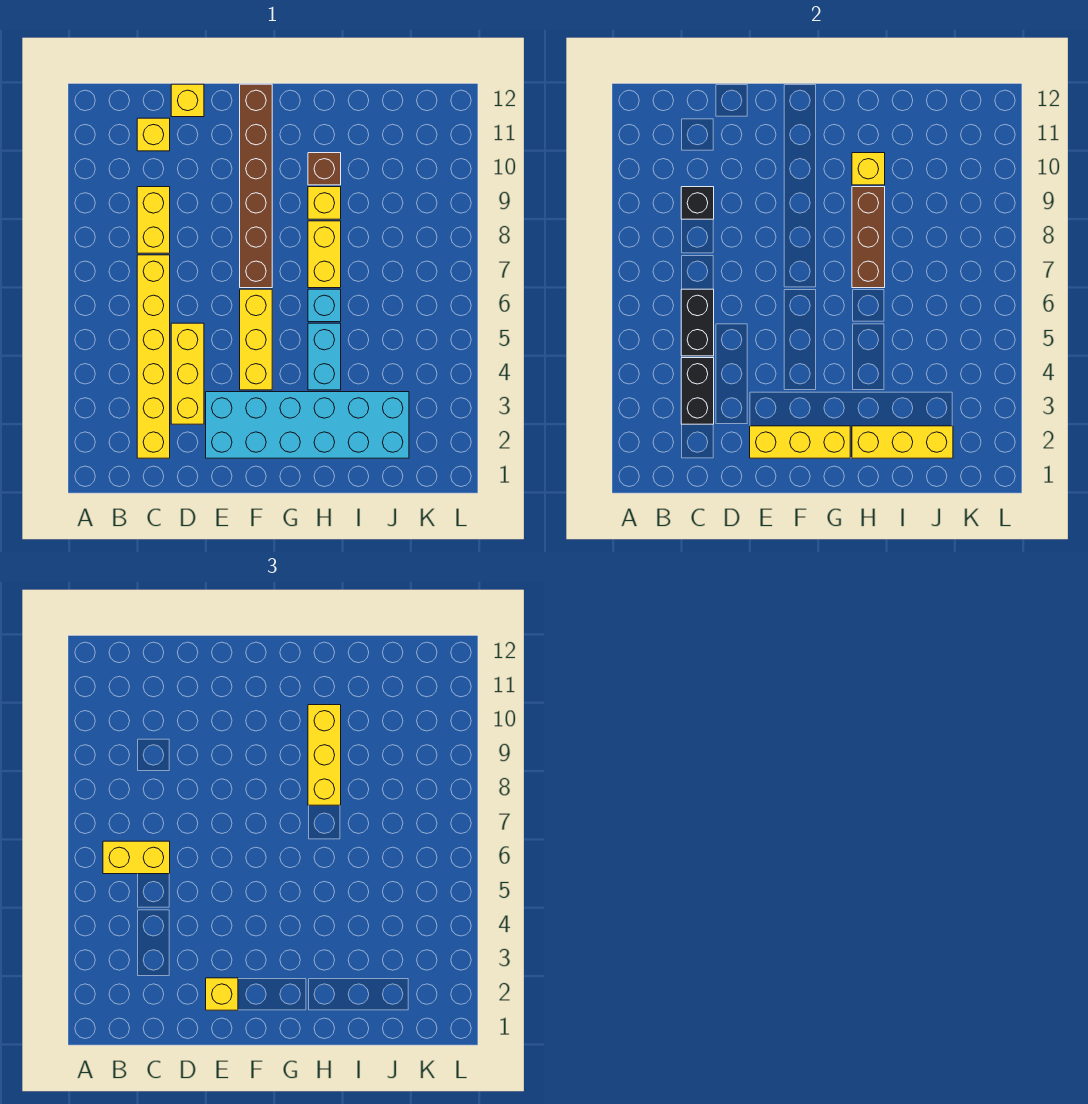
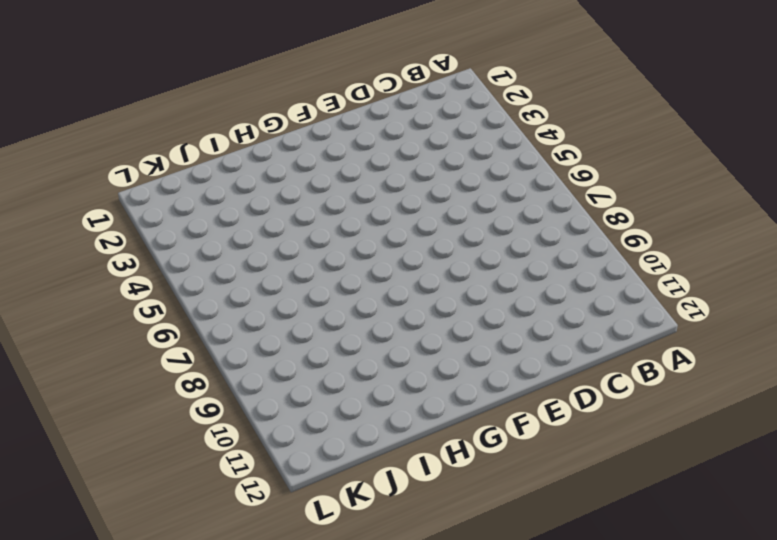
none -> yellow 1x6 brick [137,255,170,458]
none -> yellow 1x2 brick [137,187,170,253]
none -> yellow 1x1 brick [137,118,170,151]

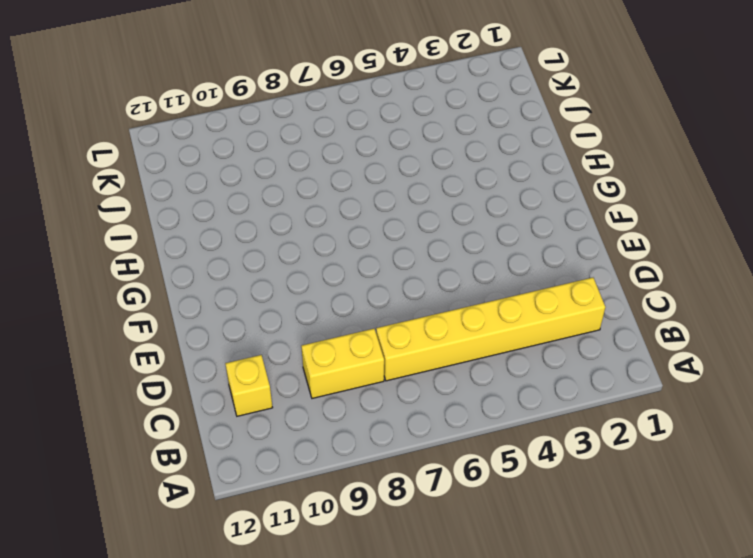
none -> yellow 1x3 brick [171,323,204,424]
none -> yellow 1x1 brick [171,84,204,117]
none -> cyan 2x6 brick [206,392,409,458]

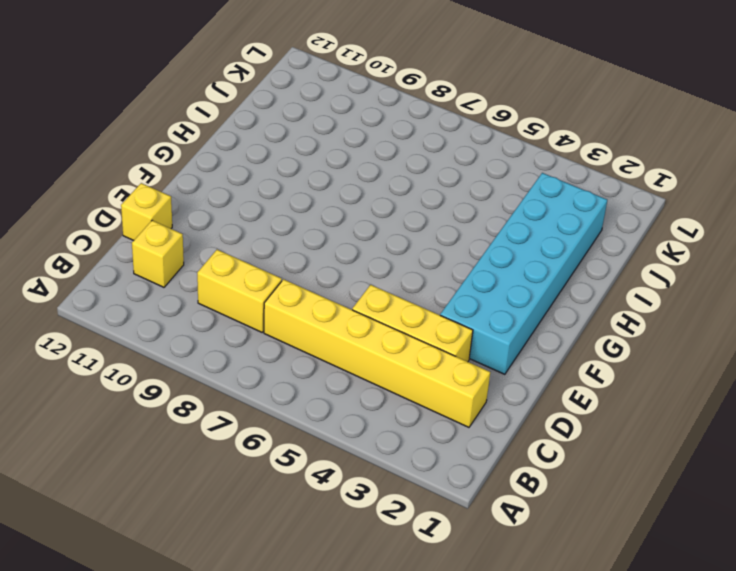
none -> yellow 1x3 brick [240,289,272,390]
none -> brown 1x6 brick [240,84,272,288]
none -> cyan 1x2 brick [308,323,341,390]

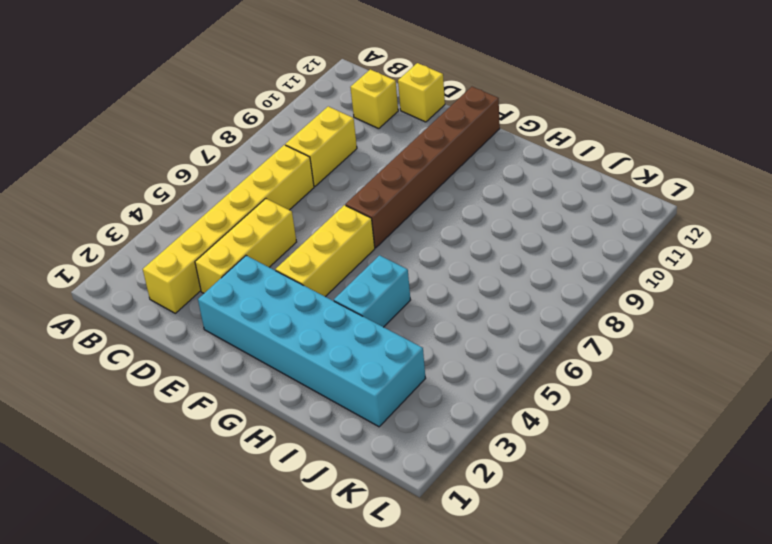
none -> cyan 1x1 brick [308,289,341,322]
none -> yellow 1x2 brick [308,221,341,288]
none -> yellow 1x1 brick [308,187,341,219]

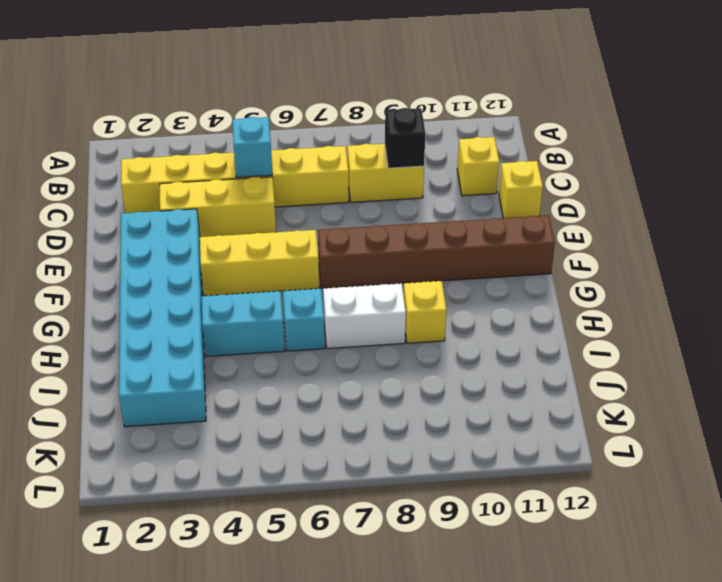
cyan 1x1 brick [232,117,272,177] -> black 1x2 brick [681,289,714,356]
white 1x2 brick [323,283,406,349] -> yellow 1x2 brick [308,221,341,288]
none -> brown 1x1 brick [308,153,341,185]
none -> black 1x2 brick [681,358,714,424]
none -> yellow 1x3 brick [750,426,850,458]

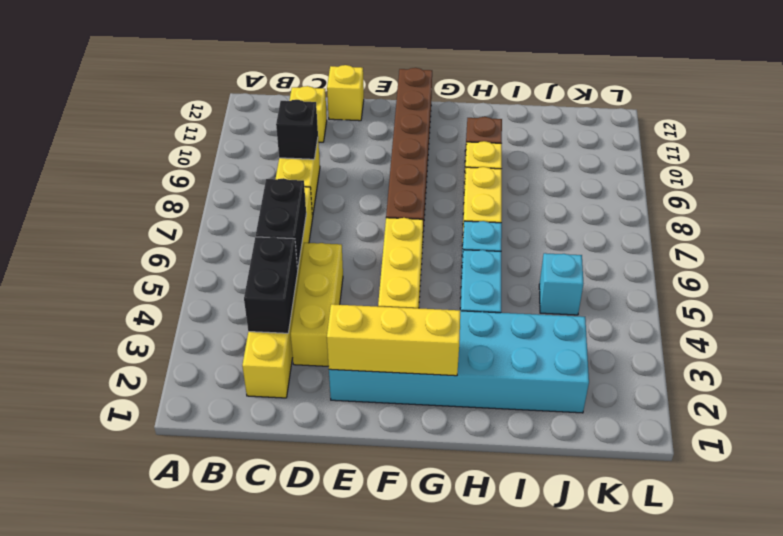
cyan 1x1 brick [539,253,583,315] -> none
none -> yellow 1x3 brick [852,426,953,458]
none -> brown 1x3 brick [852,187,885,288]
none -> yellow 1x1 brick [852,153,885,185]

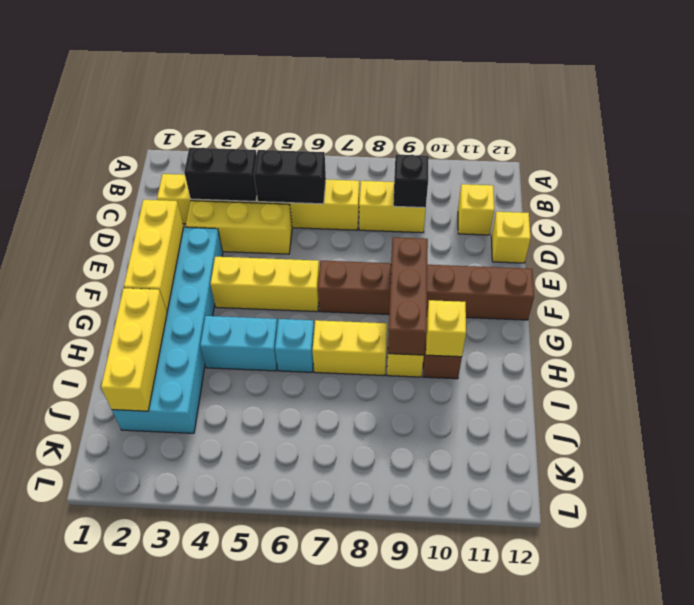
brown 1x3 brick [388,237,428,355] -> brown 1x3 brick turned to [852,187,885,288]
none -> yellow 1x2 brick [103,841,170,874]
none -> yellow 1x1 brick [206,978,238,1010]
none -> yellow 1x3 brick [308,705,341,805]

